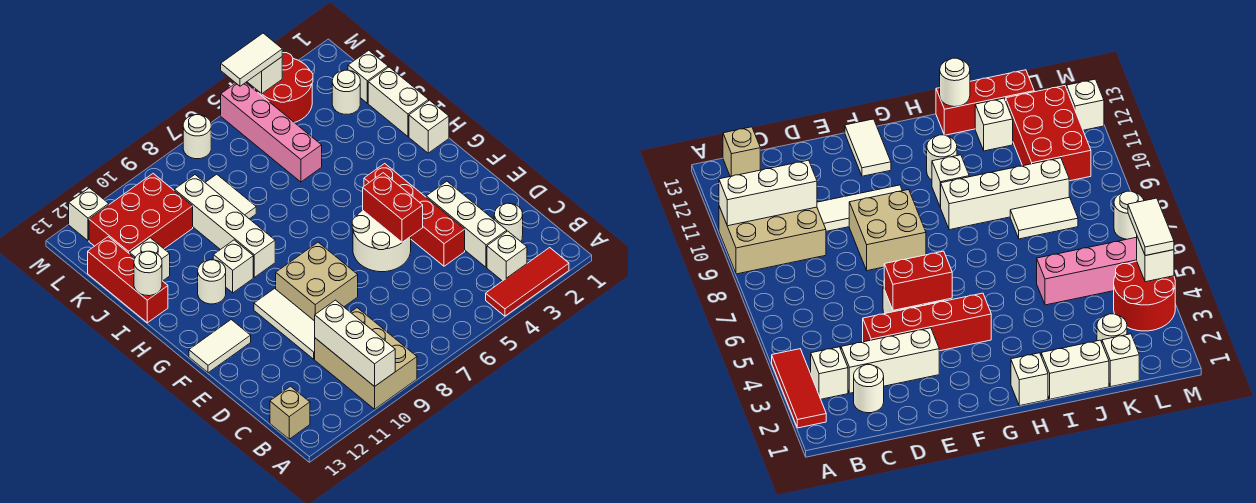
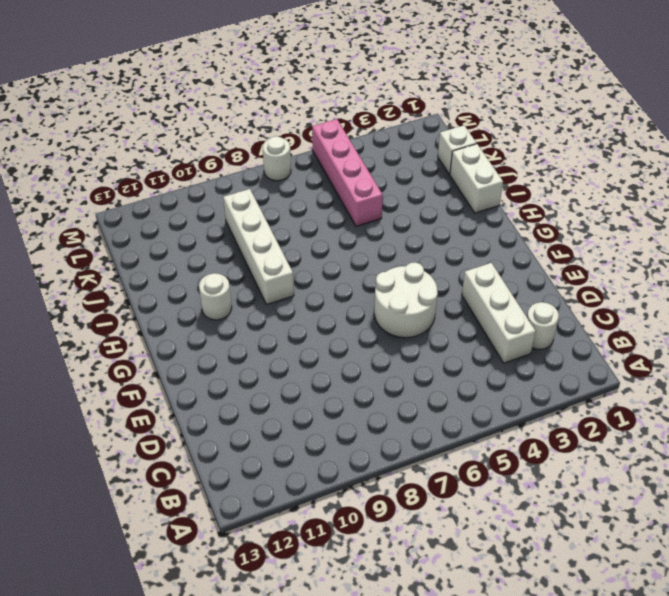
none -> red 1x3 tile [486,248,569,316]
none -> tan 2x3 brick [315,308,417,409]
none -> white 1x1 brick [487,231,527,281]
none -> tan 1x1 brick [270,386,310,439]

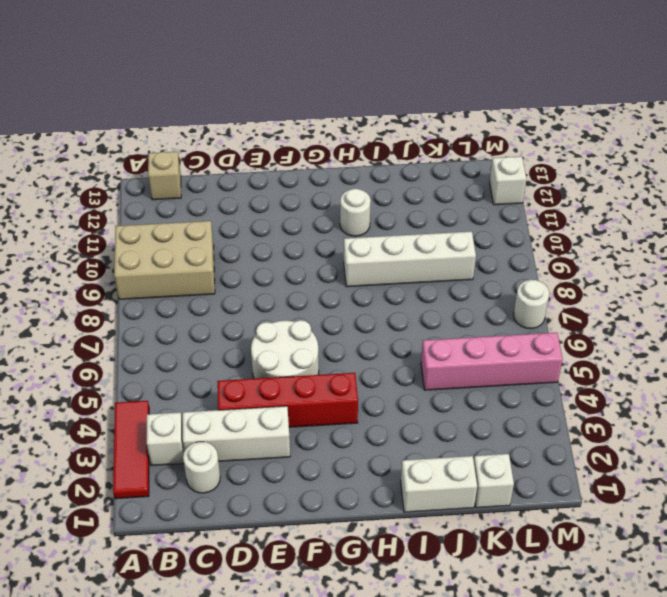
none -> white 1x3 tile [254,288,315,359]
none -> tan 2x2 brick [276,242,358,321]
none -> white 1x2 tile [189,320,251,373]
none -> white 1x1 brick [409,100,449,153]

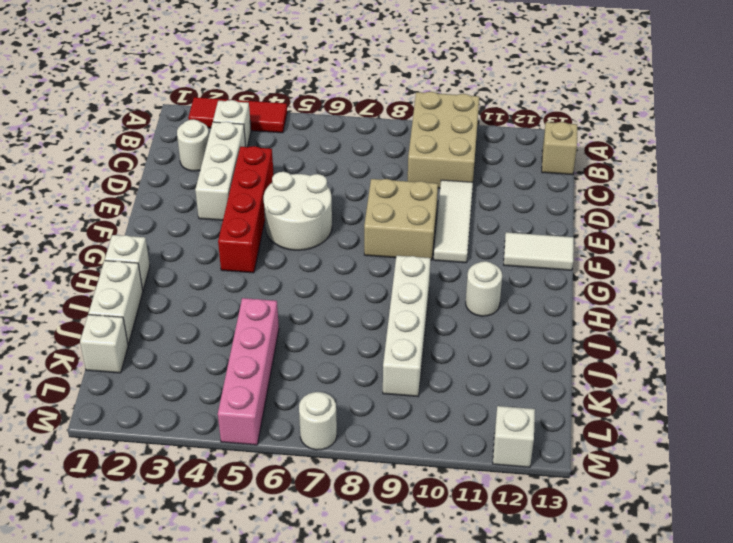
none -> white 1x1 brick [213,240,253,293]
none -> red 1x3 brick [88,237,168,323]
none -> white 1x2 tile [205,174,256,219]
none -> white 1x1 brick [130,238,170,281]

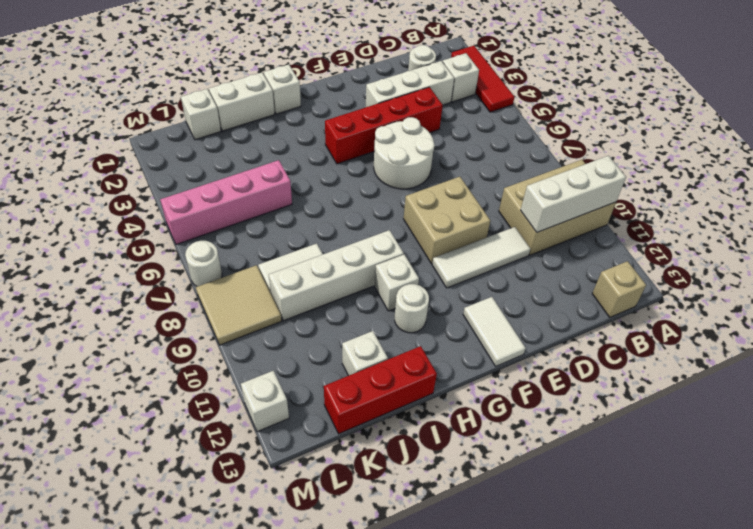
tan 2x2 tile [196,265,282,345] -> none
none -> white 1x1 round brick [332,70,360,114]
none -> red 2x3 brick [89,174,193,254]
none -> red 2x2 round brick [254,53,313,123]
none -> red 1x2 brick [363,173,423,242]

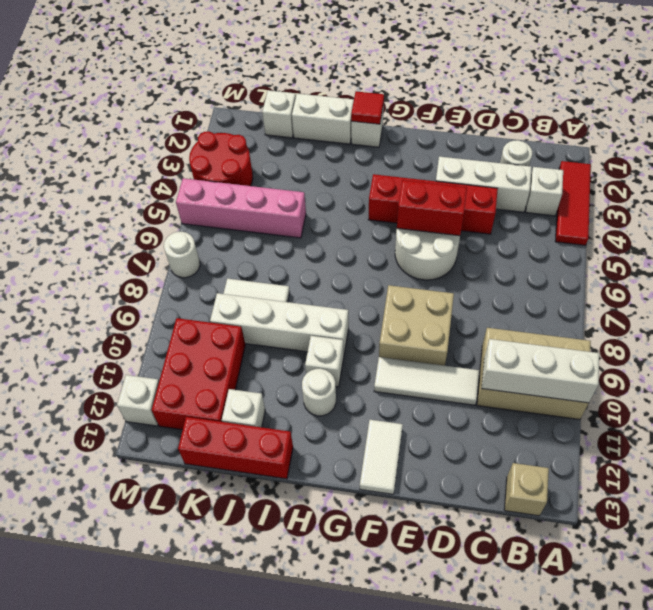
red 1x1 tile [351,91,384,124] -> none
none -> white 1x1 round brick [332,70,360,114]
none -> white 1x1 round brick [134,251,162,296]
none -> white 1x1 brick [247,57,282,94]
none -> white 1x2 tile [221,33,282,86]

